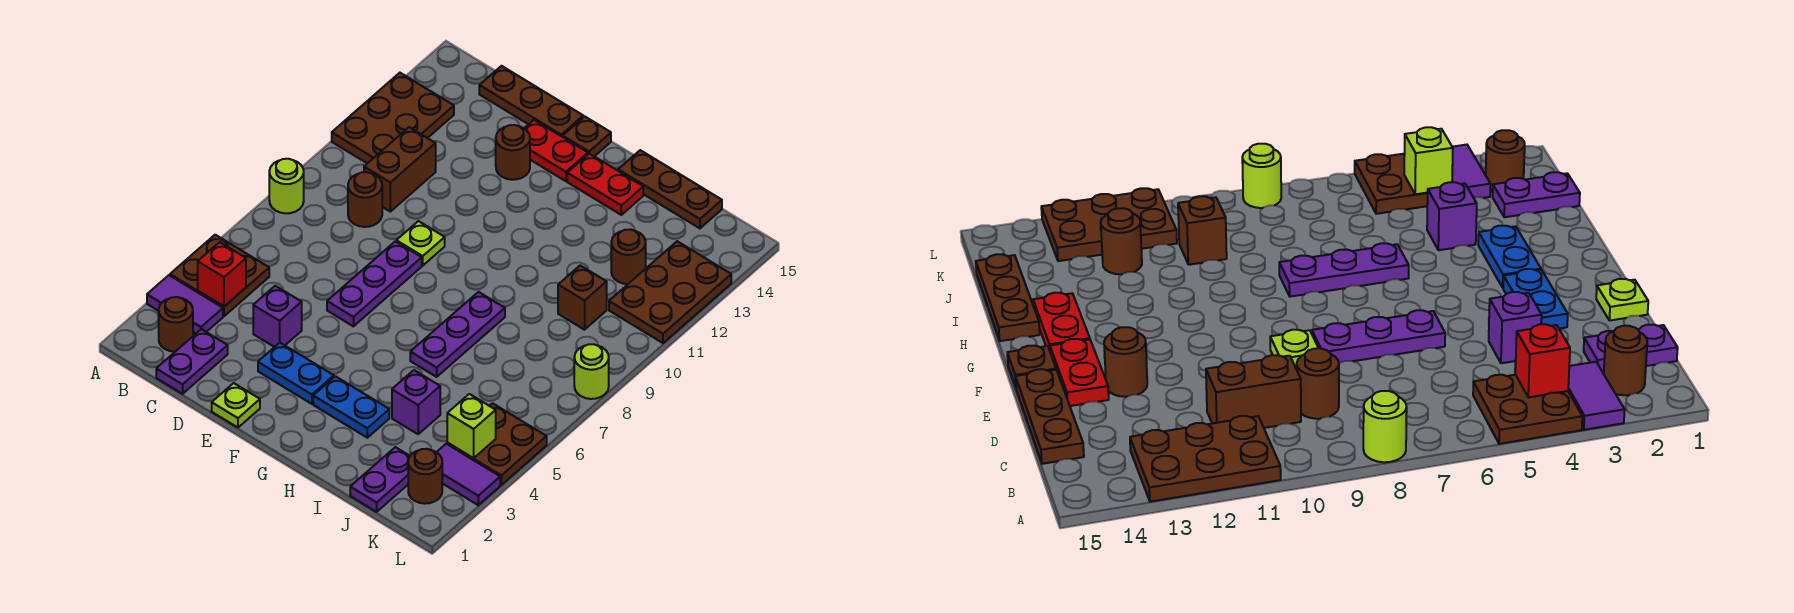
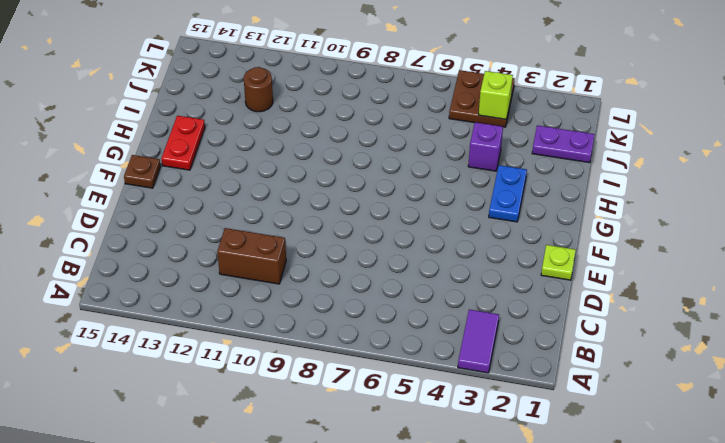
none -> brown 2x2 plate [170,235,269,316]
none -> lime 1x1 round brick [269,159,304,213]
none -> brown 2x3 plate [332,73,454,163]
none -> brown 1x1 round brick [159,297,193,352]

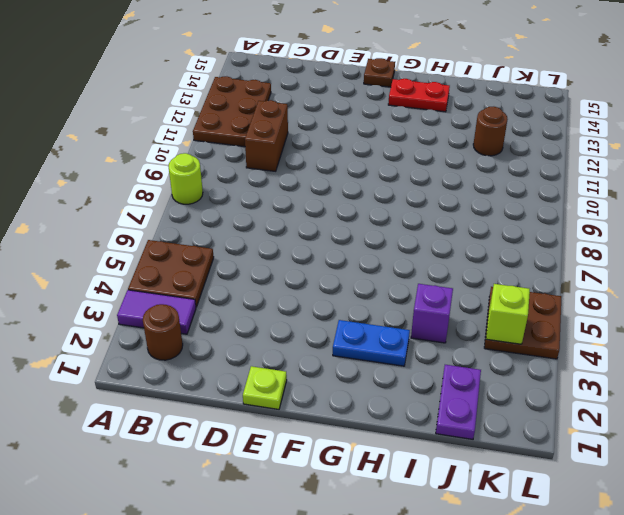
none -> purple 1x2 plate [156,329,228,394]
none -> brown 1x1 round brick [348,172,382,227]
none -> brown 1x3 plate [479,66,583,137]
none -> purple 1x1 brick [253,286,302,347]

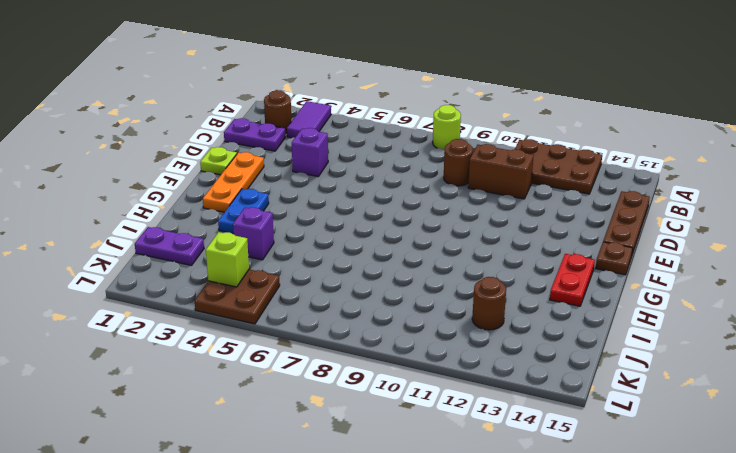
orange 1x3 plate [203,152,264,212] -> none
none -> brown 2x2 plate [170,235,269,316]
none -> blue 1x2 plate [258,343,334,404]
none -> purple 1x3 plate [327,241,422,326]
none -> lime 1x1 plate [396,221,445,265]

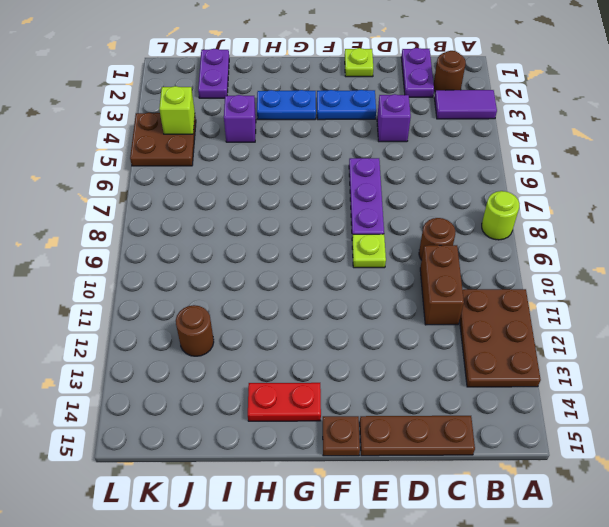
none -> brown 2x2 plate [170,235,269,316]
none -> brown 1x1 round brick [496,125,530,180]
none -> red 1x2 plate [524,120,588,181]
none -> purple 1x3 plate [410,292,505,377]

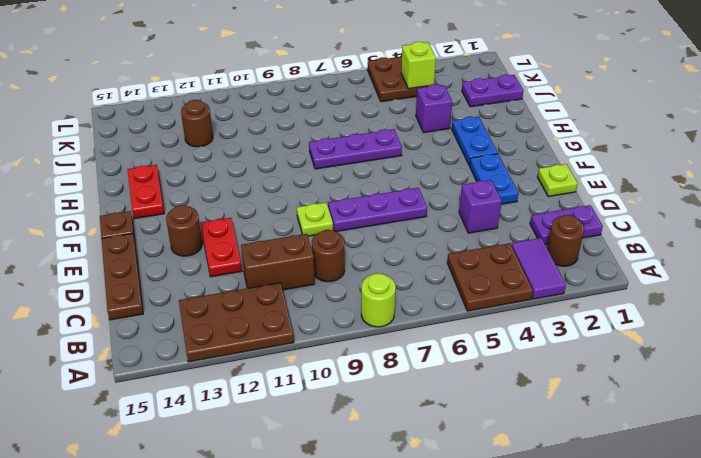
red 1x2 plate [201,218,242,277] -> red 1x2 plate moved to [524,120,588,181]
none -> brown 1x3 plate [618,150,722,228]
none -> brown 1x1 brick [558,266,607,330]
none -> brown 1x1 round brick [408,449,442,504]
none -> purple 1x2 tile [437,444,500,505]

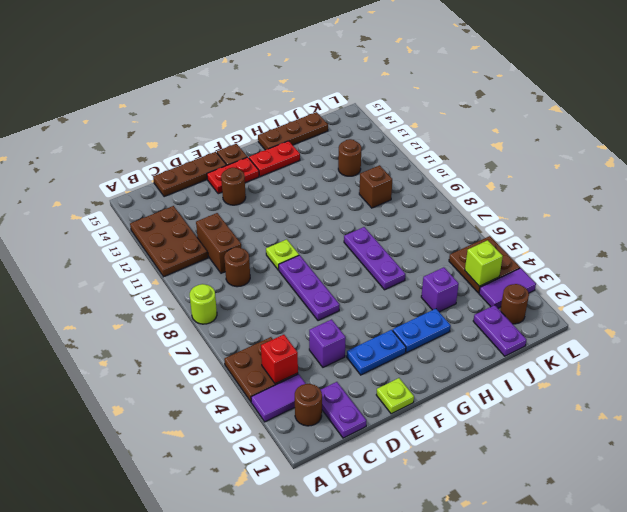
none -> brown 2x3 plate [609,241,731,343]
none -> lime 1x1 round brick [574,344,609,399]

